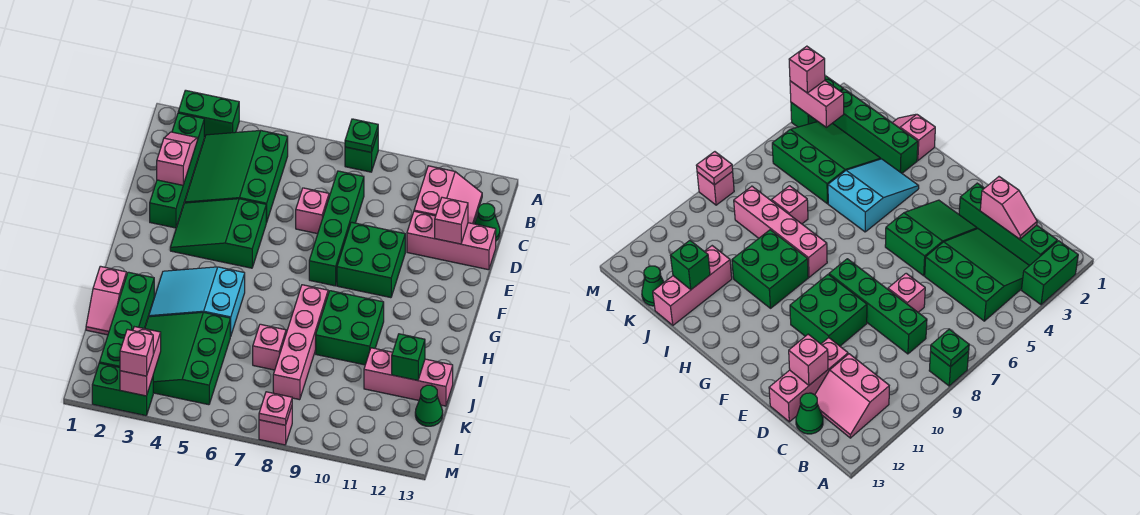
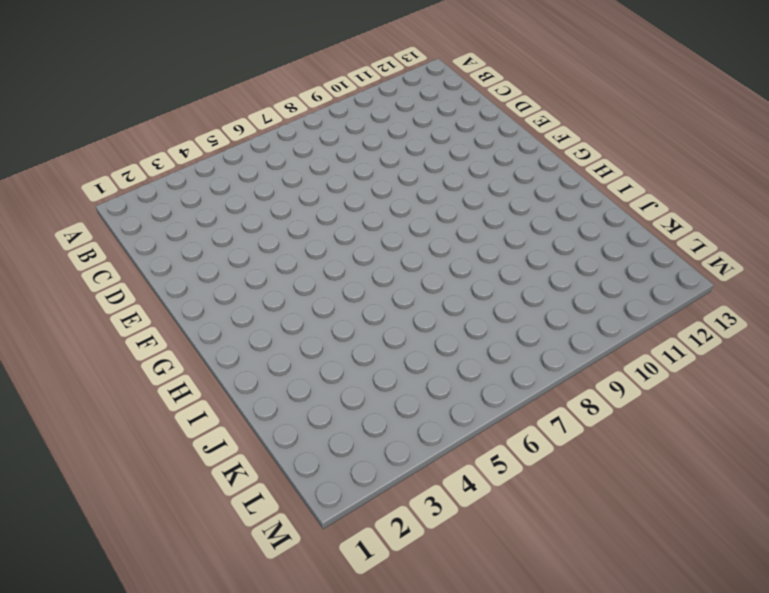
none -> green 1x2 brick [178,90,239,137]
none -> green 1x1 brick [345,133,378,172]
none -> green 1x4 brick [150,113,204,228]

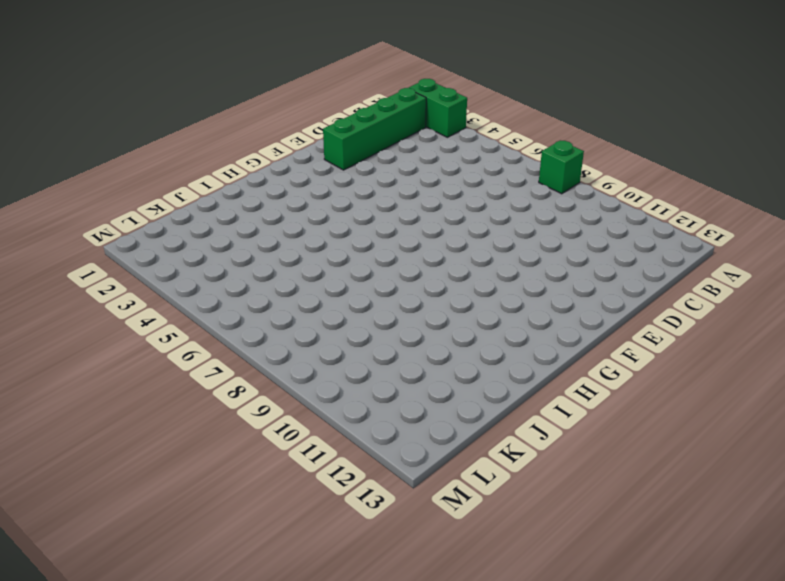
none -> green 3x3 slope [185,131,288,223]
none -> pink 2x2 slope [414,166,482,224]
none -> green 1x4 brick [309,171,364,286]

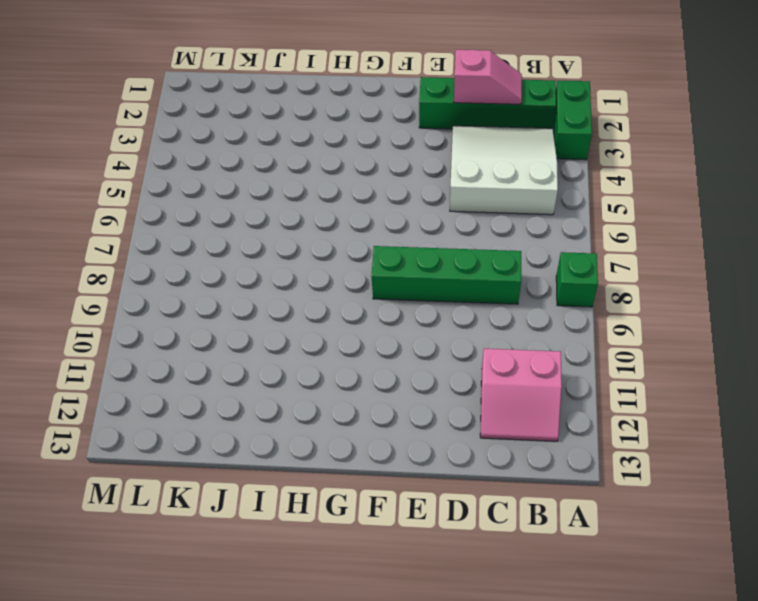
white 3x3 slope [450,126,558,215] -> green 3x3 slope [185,131,288,223]
none -> green 1x1 cone [475,204,500,241]
none -> pink 1x1 brick [296,188,329,234]
none -> pink 1x3 brick [407,211,496,270]

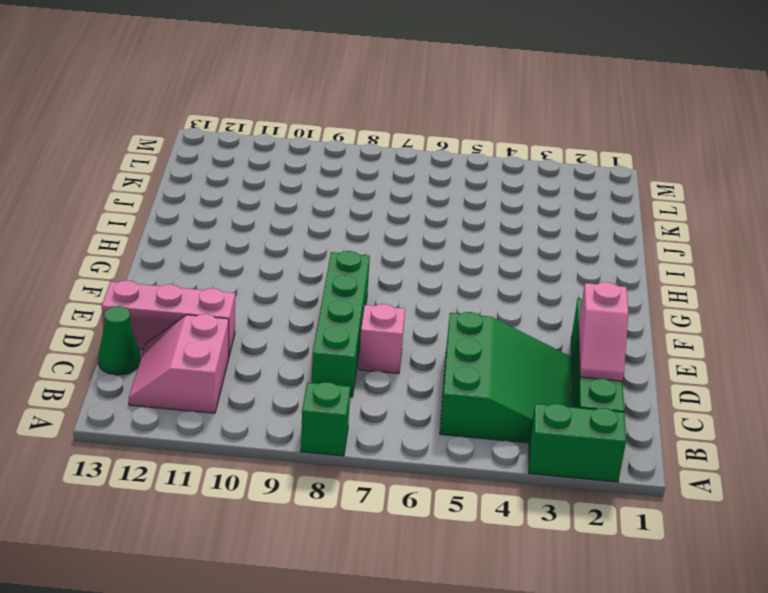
none -> green 2x3 slope [170,199,266,268]
none -> green 2x2 brick [337,222,405,298]
none -> cyan 2x3 slope [149,267,245,336]

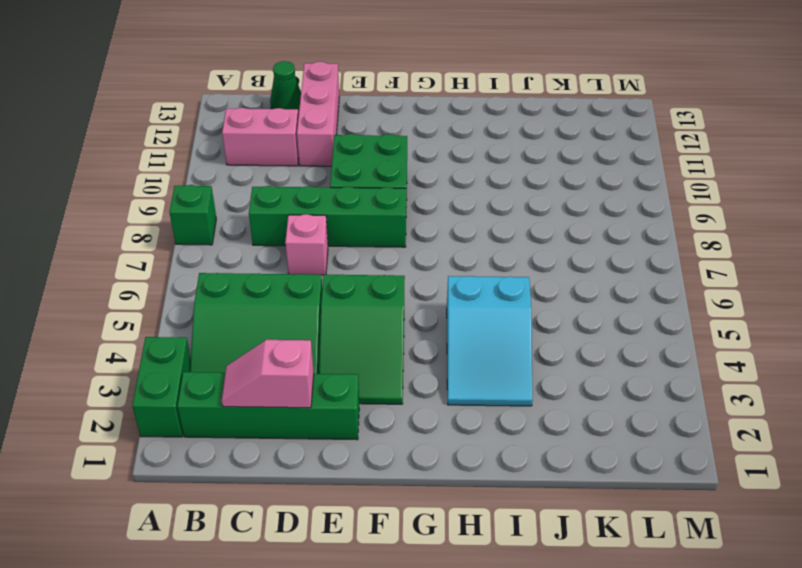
none -> pink 1x4 brick [273,285,328,400]
none -> green 2x2 brick [316,291,384,365]
none -> pink 1x2 slope [86,266,126,335]

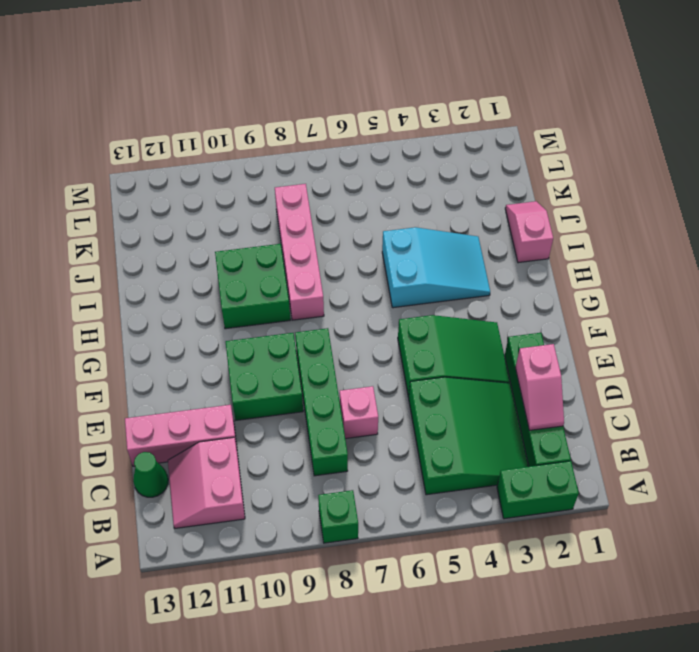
none -> green 1x4 brick [99,272,154,367]
none -> green 3x3 slope [145,312,231,405]
none -> pink 1x1 brick [253,324,286,370]

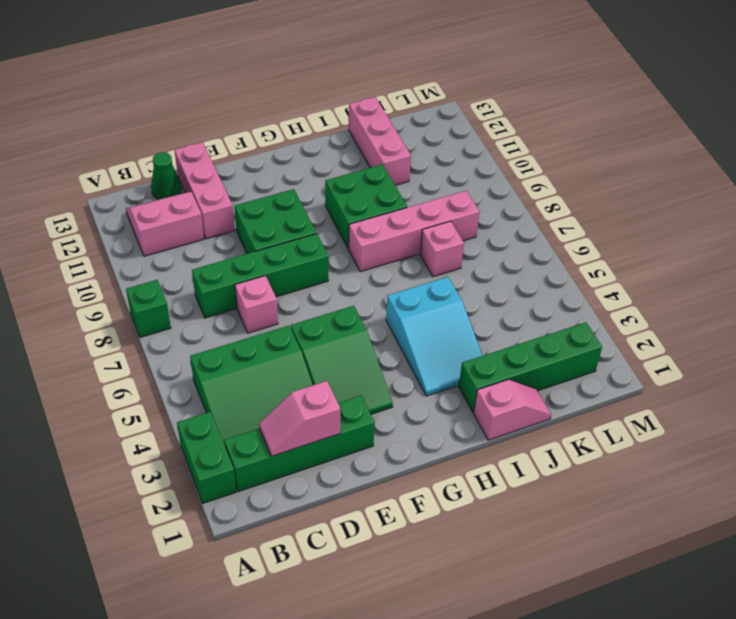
none -> green 3x3 slope [145,312,231,405]
none -> green 1x1 cone [415,385,443,426]
none -> green 1x2 brick [92,363,153,416]

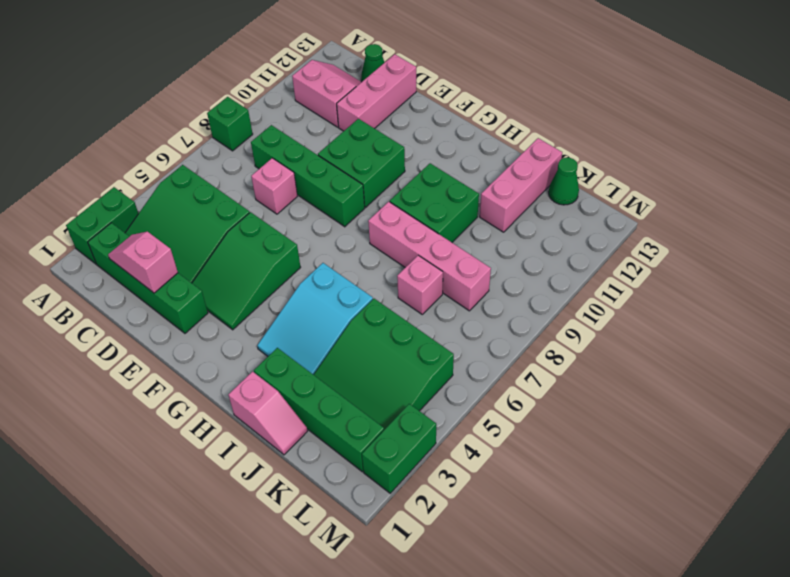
none -> pink 1x1 brick [259,406,292,445]
none -> green 1x1 plate [345,119,378,152]
none -> pink 1x1 brick [435,197,468,244]

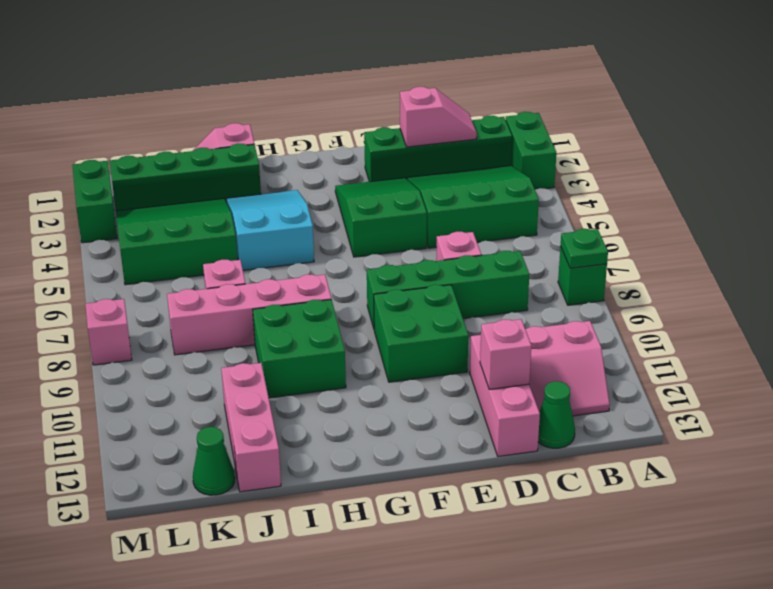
none -> green 1x1 brick [392,334,425,380]
none -> pink 1x2 brick [120,327,161,396]
none -> pink 1x1 plate [259,392,292,425]

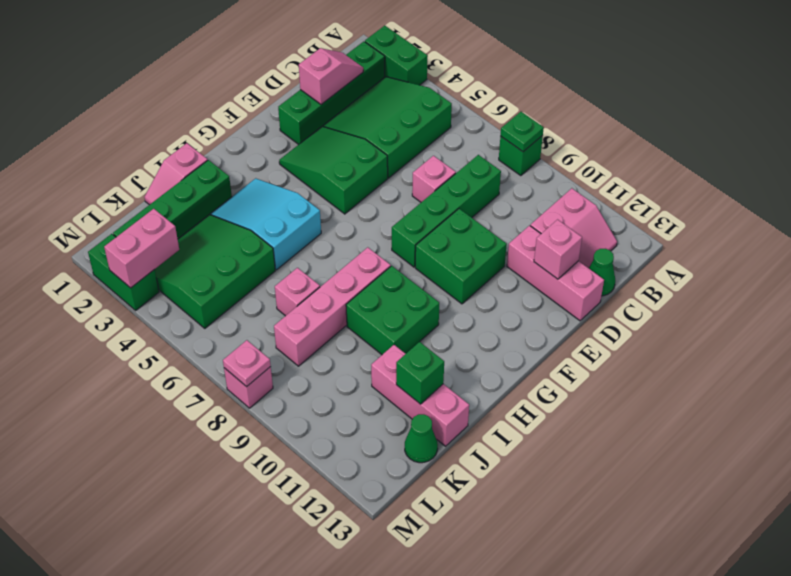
none -> pink 1x1 brick [120,329,153,376]

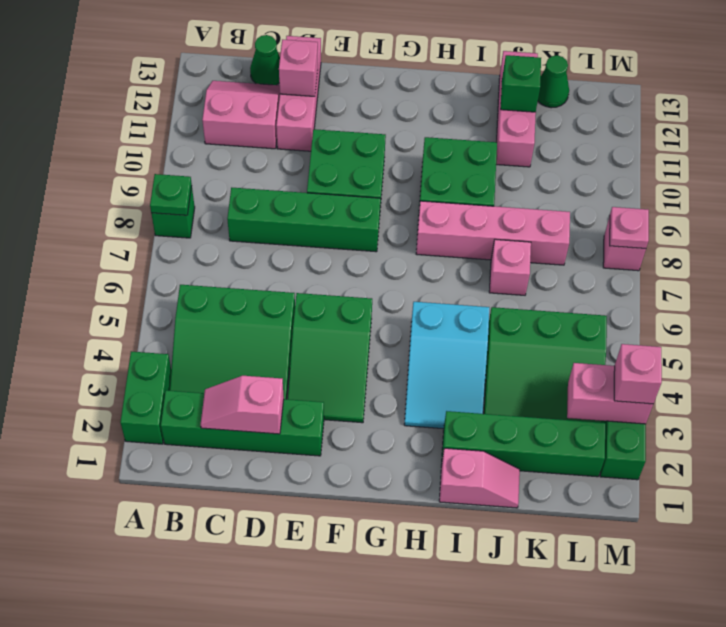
none -> pink 1x1 brick [296,188,329,234]

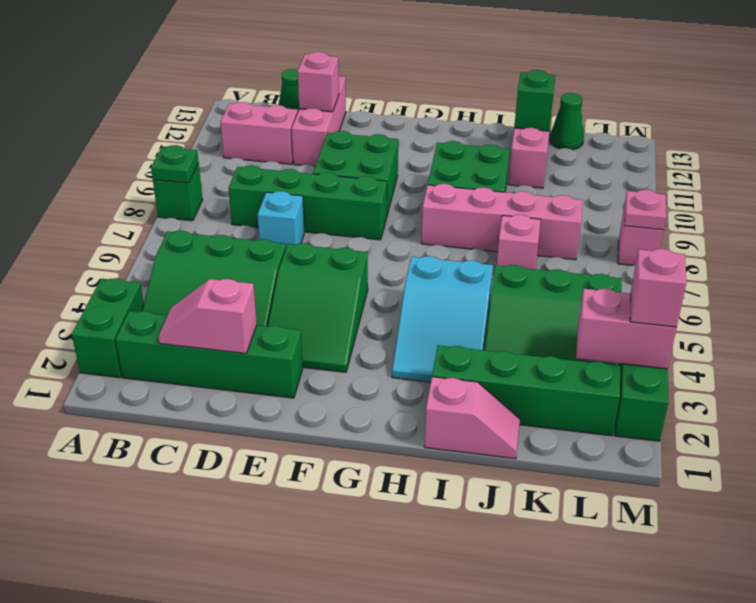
cyan 1x1 brick [258,191,305,248] -> pink 1x1 brick [296,188,329,234]

